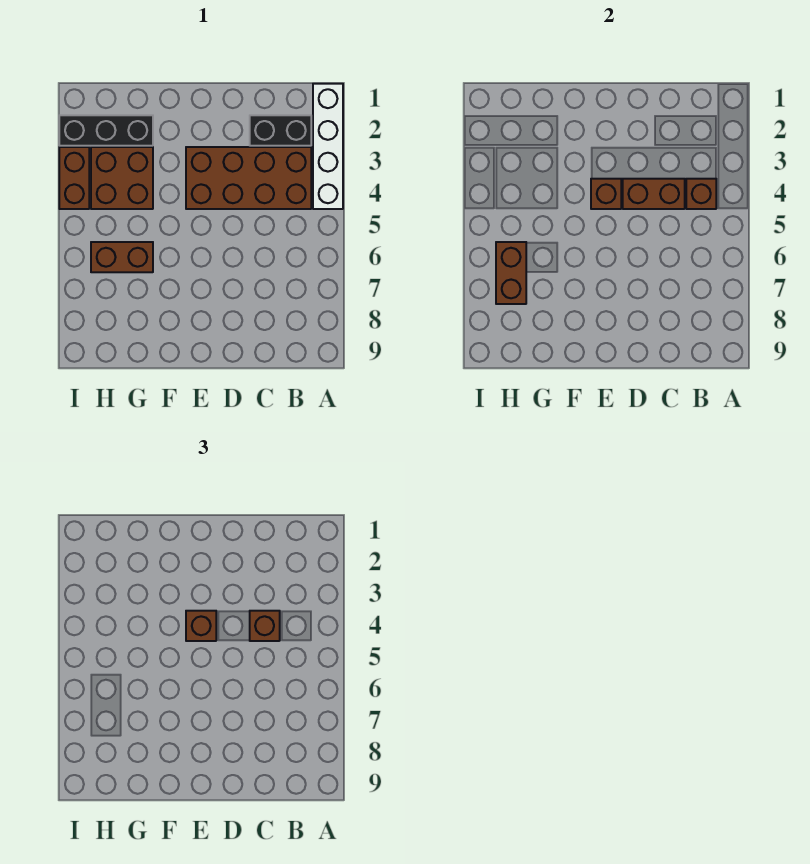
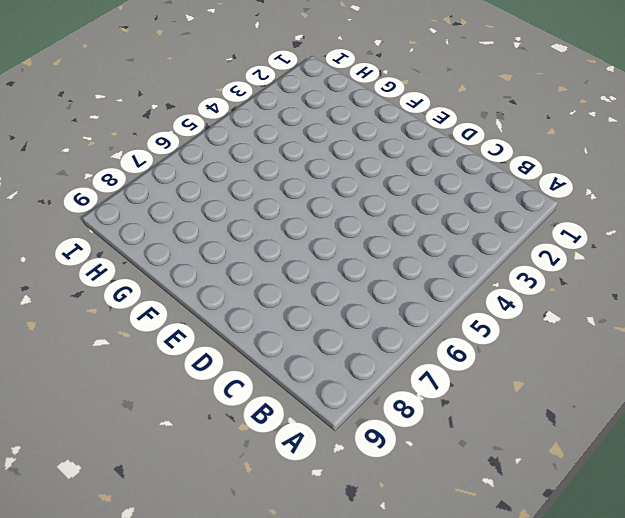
none -> white 1x4 brick [313,84,343,209]
none -> black 1x2 brick [250,115,311,146]
none -> brown 2x4 brick [186,147,311,209]

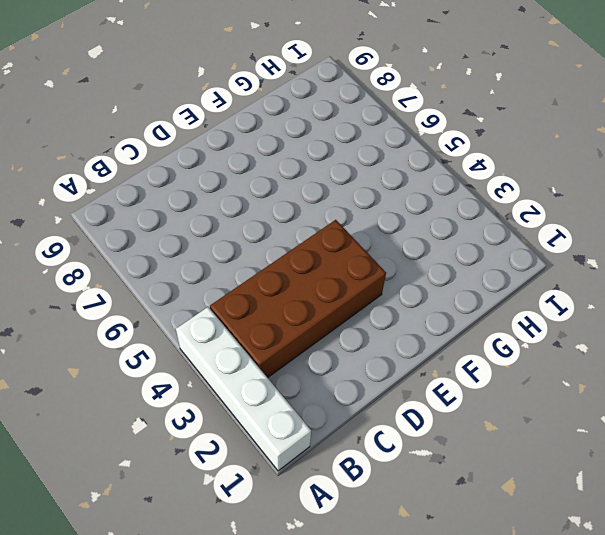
none -> black 1x2 brick [250,115,311,146]
none -> black 1x3 brick [59,115,153,146]
none -> brown 2x2 brick [91,147,153,209]

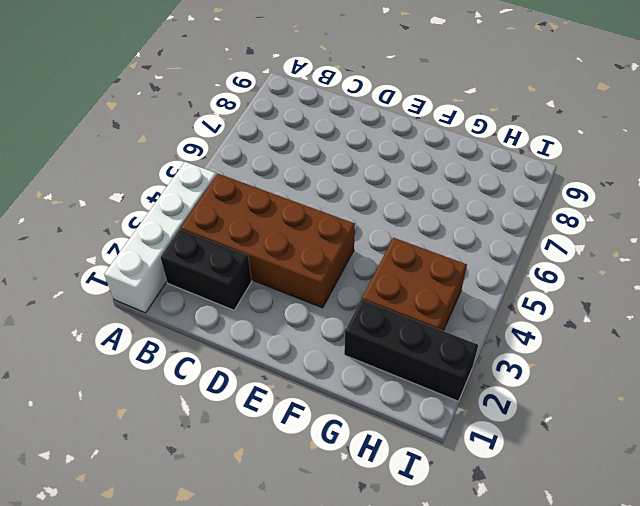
none -> brown 1x2 brick [91,242,153,272]
none -> brown 1x2 brick [59,147,89,209]
none -> brown 1x1 brick [686,179,716,209]

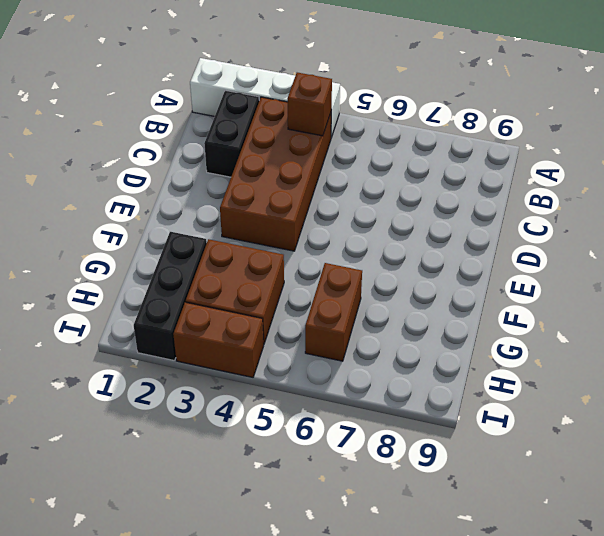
none -> brown 1x2 brick [623,179,685,209]
none -> brown 1x1 brick [591,179,621,209]
none -> brown 1x2 brick [496,242,526,304]

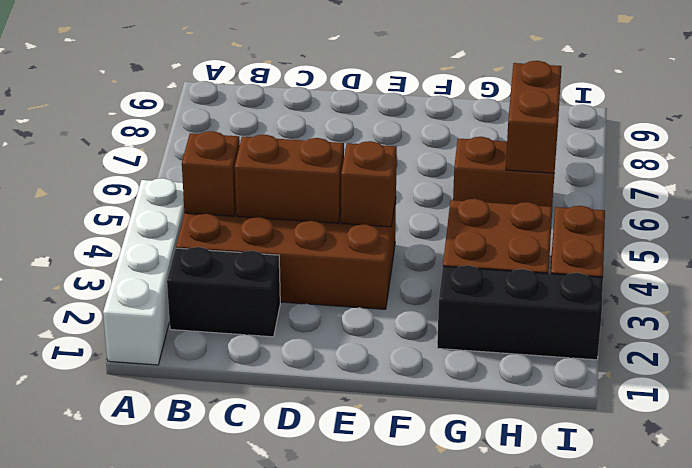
none -> brown 1x1 brick [250,611,280,641]
none -> brown 1x1 brick [186,611,216,641]

